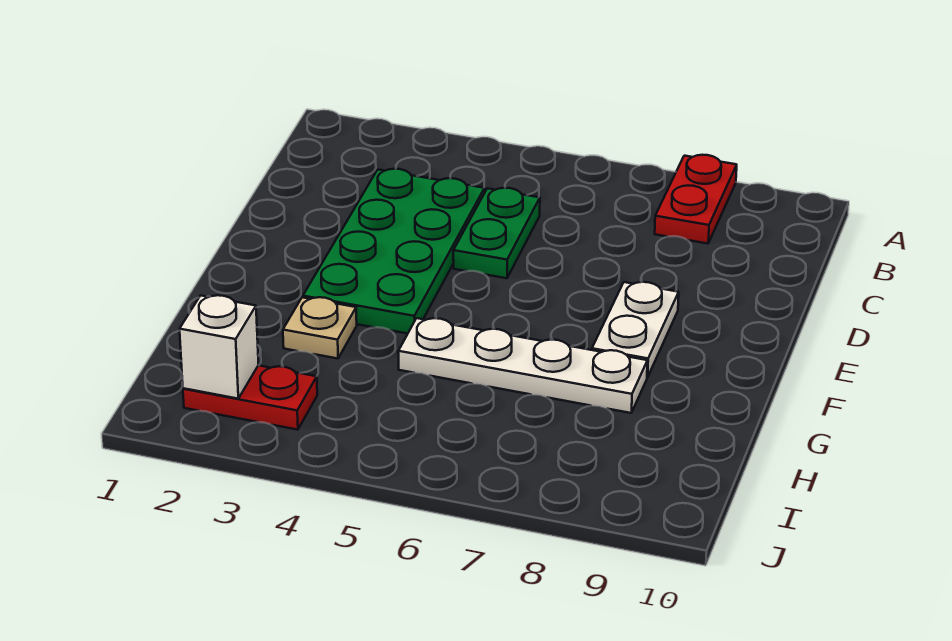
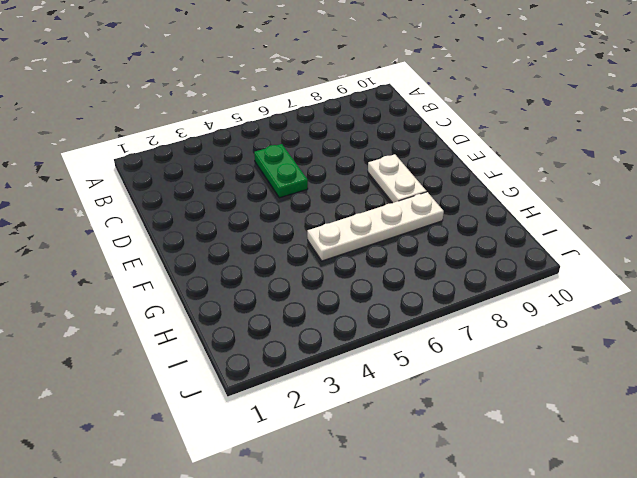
none -> red 1x2 plate [655,155,737,244]
none -> green 2x4 plate [303,169,485,334]

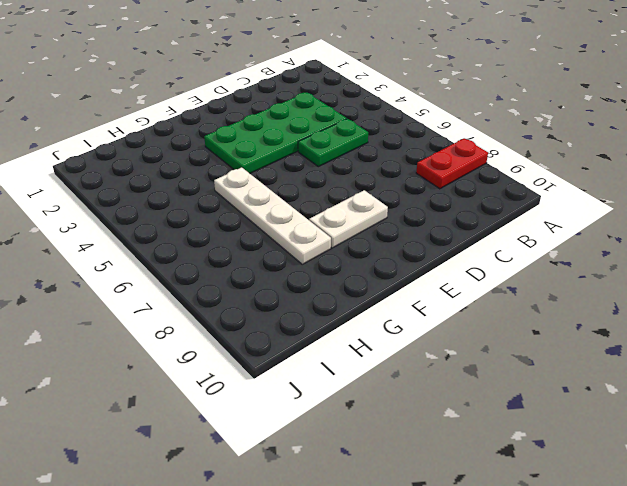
none -> tan 1x1 plate [283,297,357,359]
none -> red 1x2 plate [183,365,317,430]

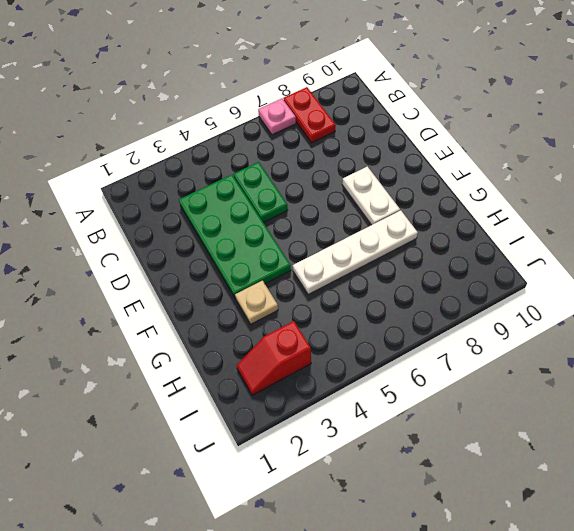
pink 1x1 plate [258,99,296,135] -> none
red 1x2 slope [237,321,311,395] -> red 1x2 plate [183,365,317,430]
none -> white 1x1 brick [180,295,259,399]

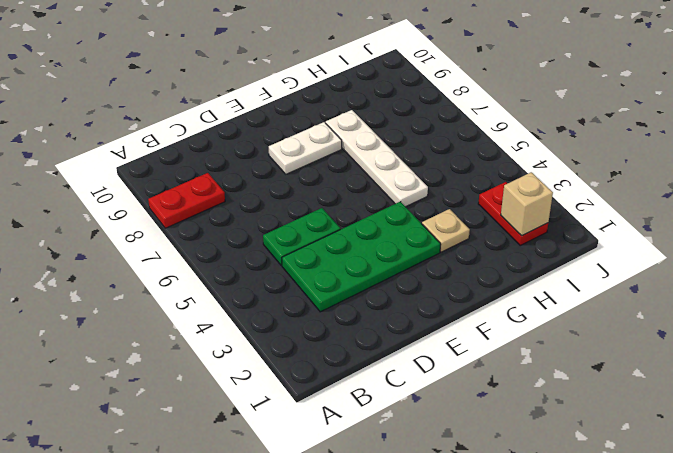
tan 1x1 brick [501,172,553,236] -> white 1x1 brick [180,295,259,399]

